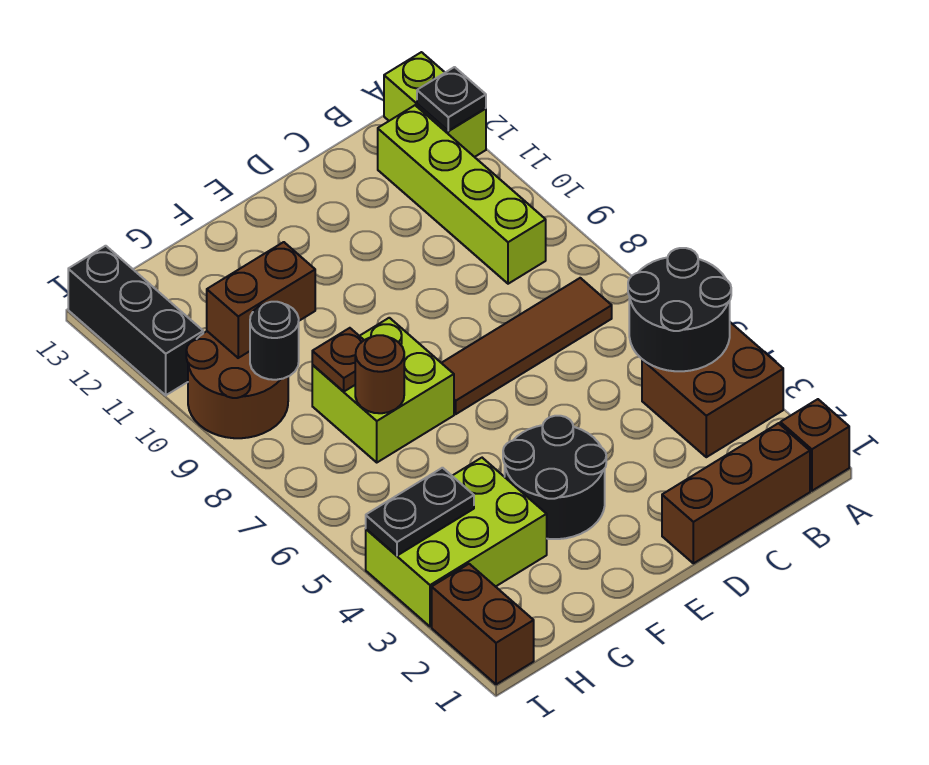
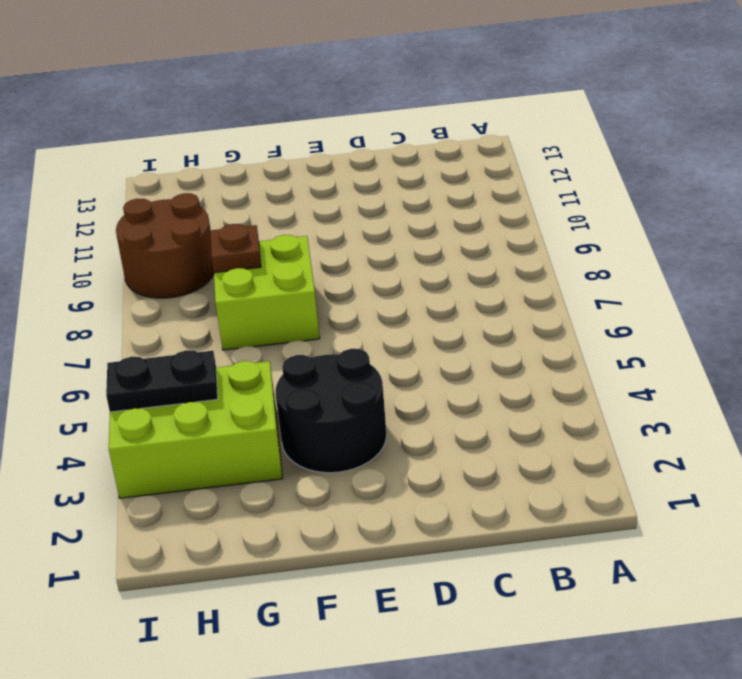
none -> brown 1x1 brick [780,399,849,491]
none -> brown 2x2 brick [642,322,783,457]
none -> lime 1x2 brick [384,52,486,157]

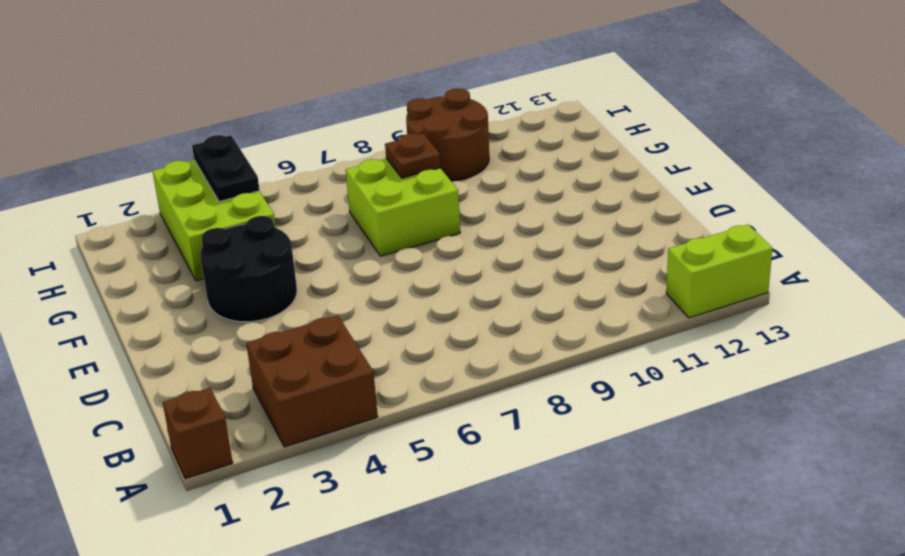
none -> brown 1x3 brick [662,423,810,563]
none -> brown 1x4 tile [442,278,612,414]
none -> lime 1x4 brick [378,105,546,284]

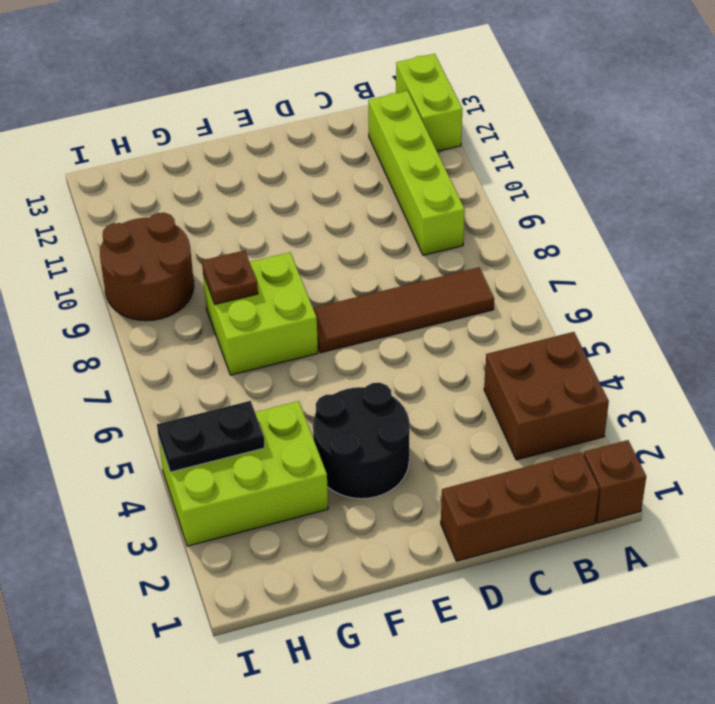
none -> brown 1x2 brick [432,564,534,684]
none -> black 1x3 brick [68,246,203,395]
none -> black 2x2 round brick [628,248,731,371]

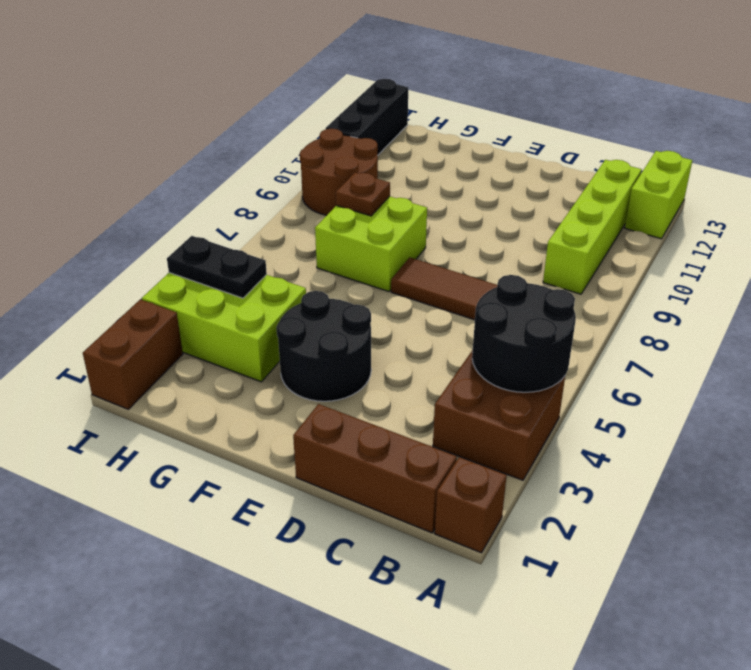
none -> black 1x1 plate [417,67,486,131]
none -> brown 1x1 round brick [355,335,404,413]
none -> brown 1x2 brick [207,242,315,358]

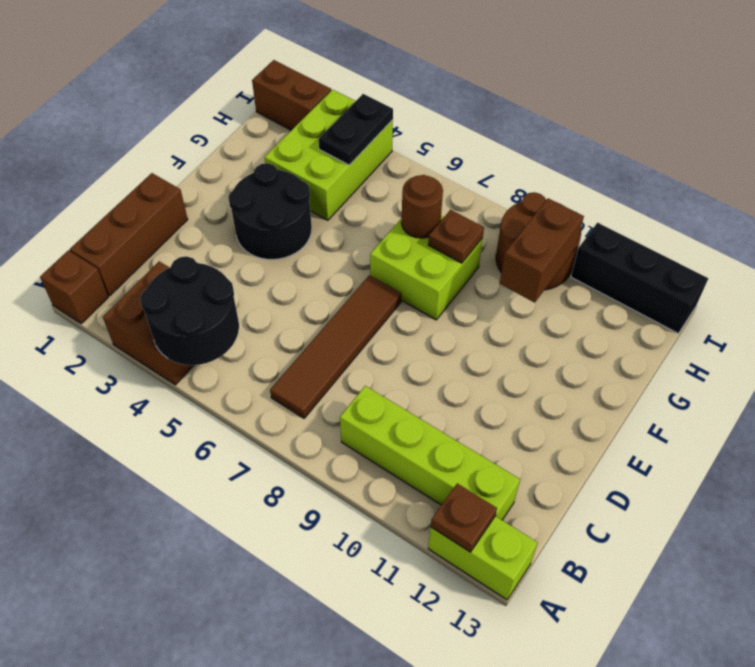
brown 1x1 plate [431,484,497,552] -> black 1x1 plate [417,67,486,131]
none -> black 1x1 round brick [250,302,299,380]

